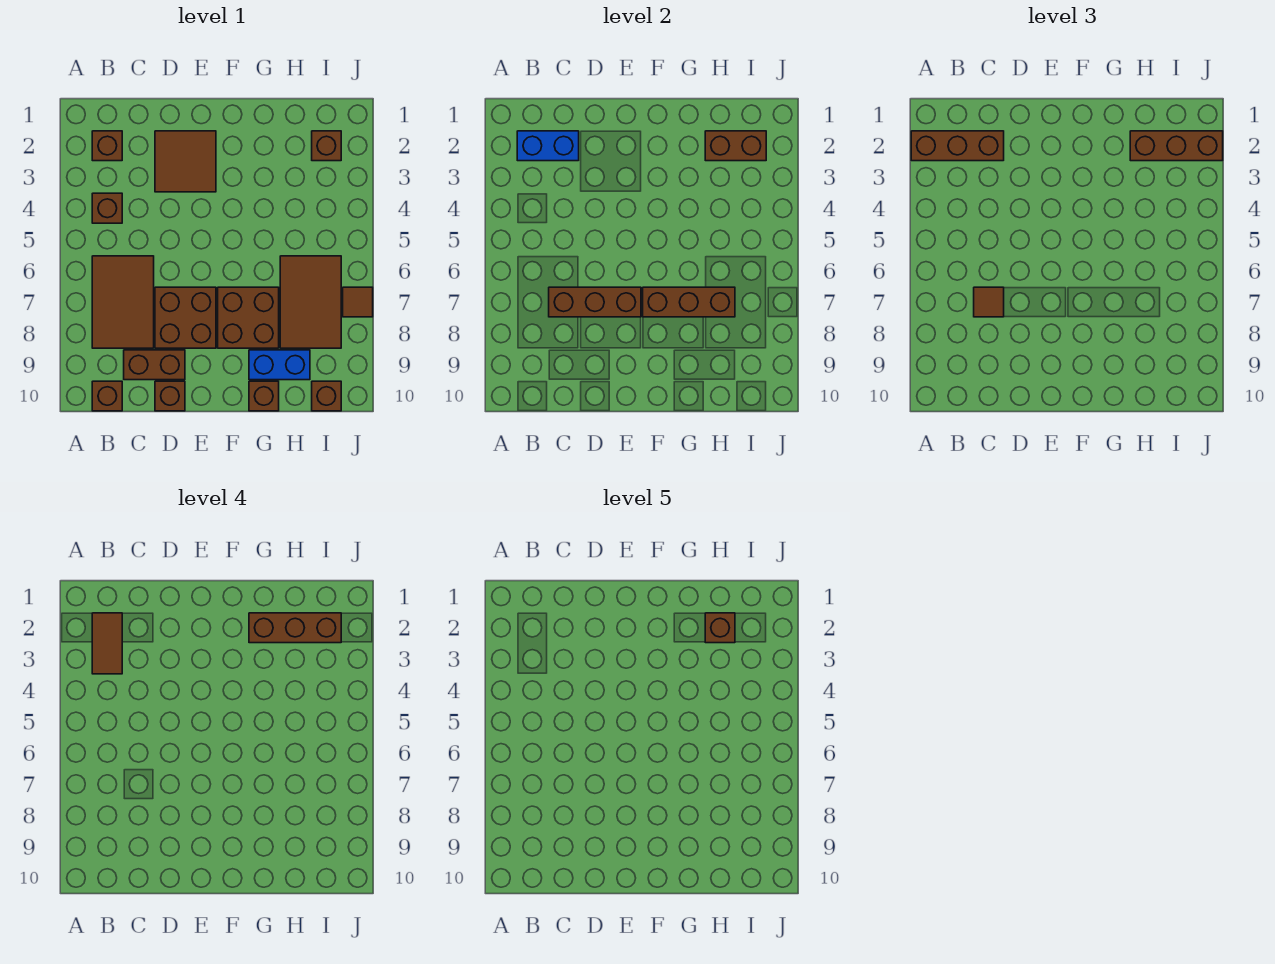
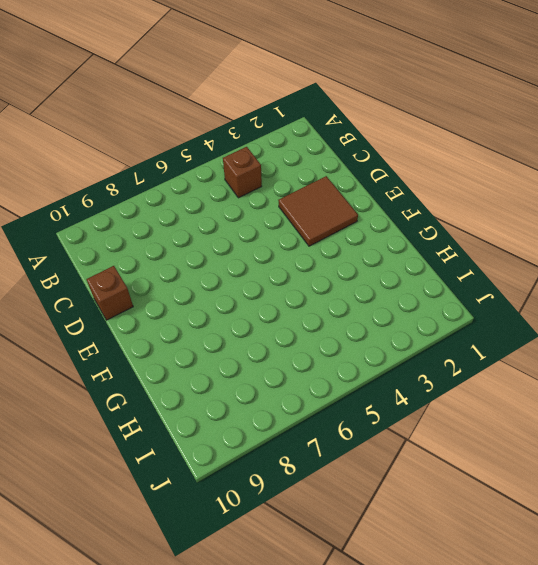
none -> brown 1x1 brick [92,131,122,161]
none -> brown 2x3 tile [92,256,154,348]
none -> brown 1x1 brick [92,381,122,411]

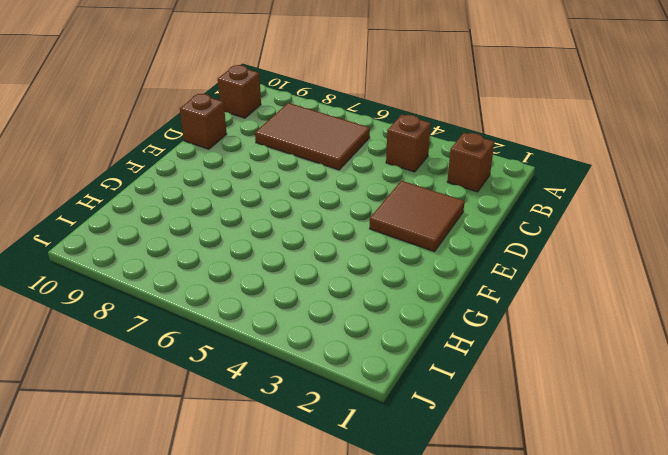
none -> brown 1x2 brick [124,350,185,380]
none -> brown 2x2 brick [155,287,216,348]
none -> brown 2x2 brick [218,287,279,348]

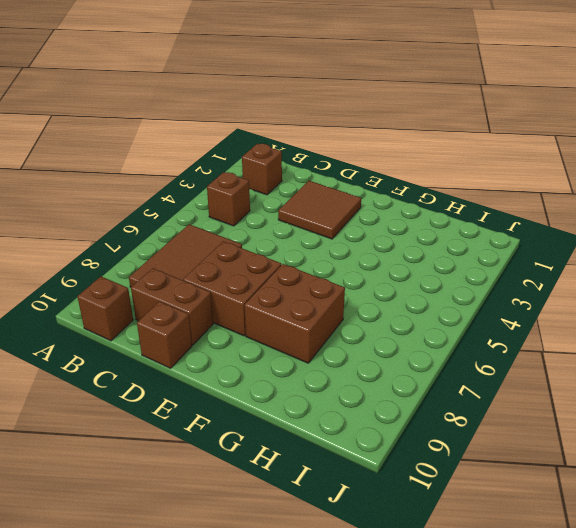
none -> blue 1x2 brick [249,350,310,380]
none -> brown 1x1 brick [249,381,279,411]
none -> brown 2x3 tile [280,256,341,348]

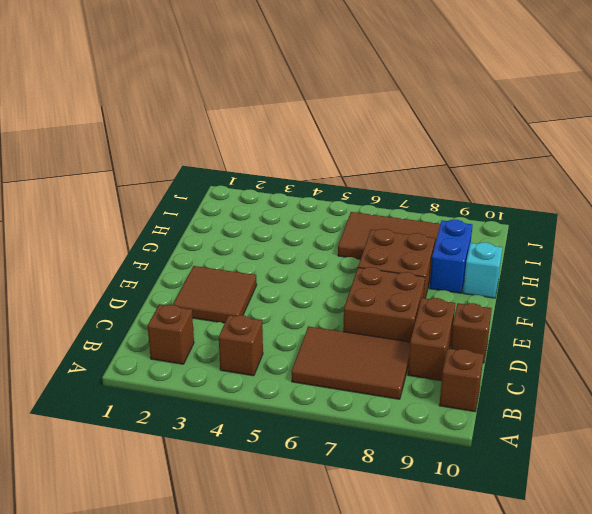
cyan 1x1 brick [463,242,502,298] -> brown 1x1 brick [249,381,279,411]
none -> brown 1x1 brick [312,131,341,161]
none -> brown 1x1 brick [312,381,341,411]
none -> brown 1x1 tile [343,287,373,317]

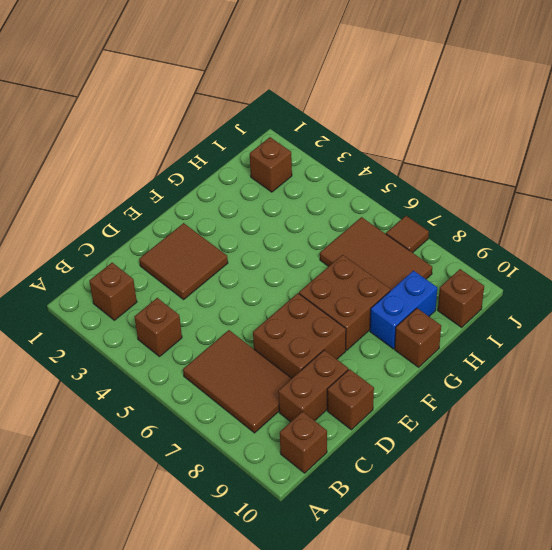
none -> blue 1x2 brick [517,131,579,161]
none -> brown 1x3 brick [549,287,641,317]
none -> brown 1x3 brick [643,287,735,317]

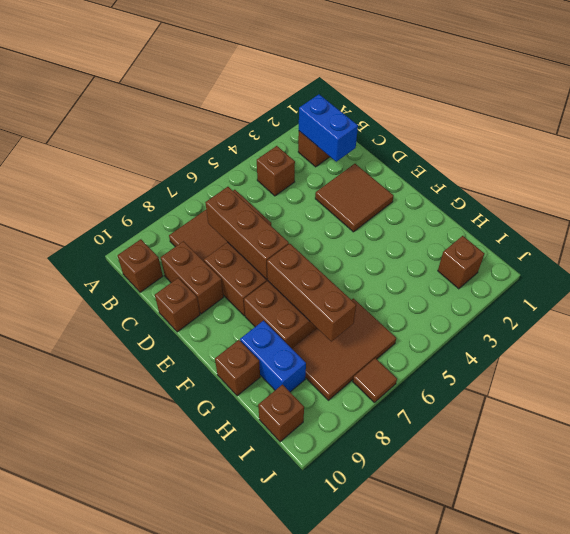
none -> brown 1x2 brick [705,131,766,161]
none -> brown 1x3 brick [911,131,1004,161]
none -> brown 1x1 tile [974,287,1004,317]

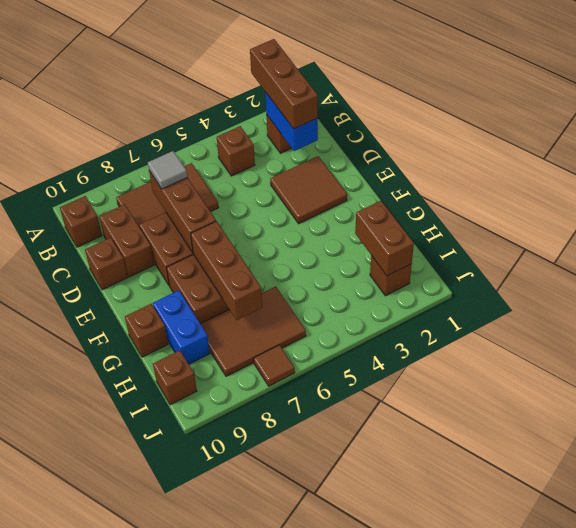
grey 1x1 tile [148,151,187,189] -> brown 1x1 tile [974,287,1004,317]
none -> brown 1x3 brick [1130,131,1223,161]
none -> brown 1x2 tile [92,613,122,674]
none -> brown 1x3 brick [249,613,341,643]

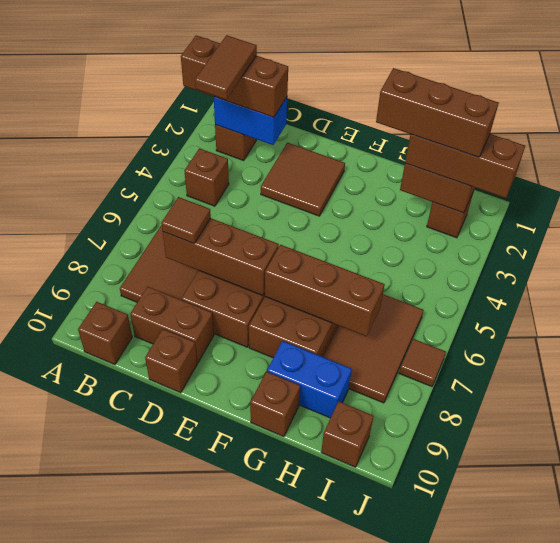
none -> brown 1x1 brick [705,613,735,643]

